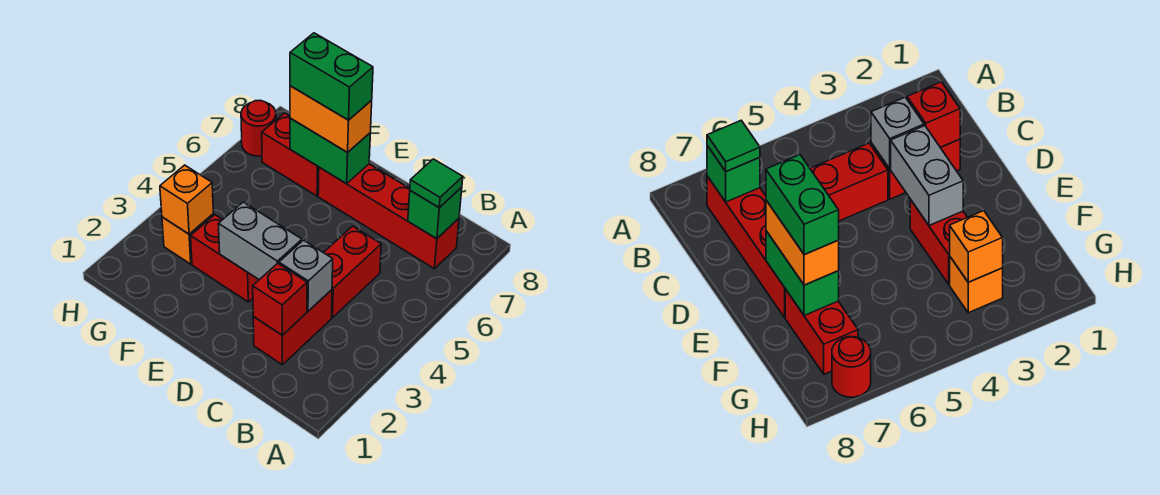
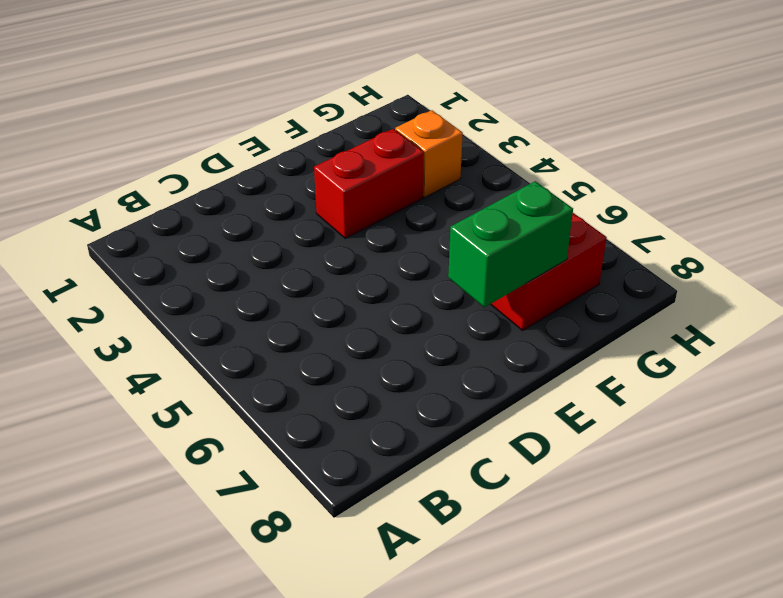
none -> red 1x4 brick [318,164,459,269]
none -> red 1x2 brick [253,290,332,365]
none -> red 1x2 brick [324,226,381,318]

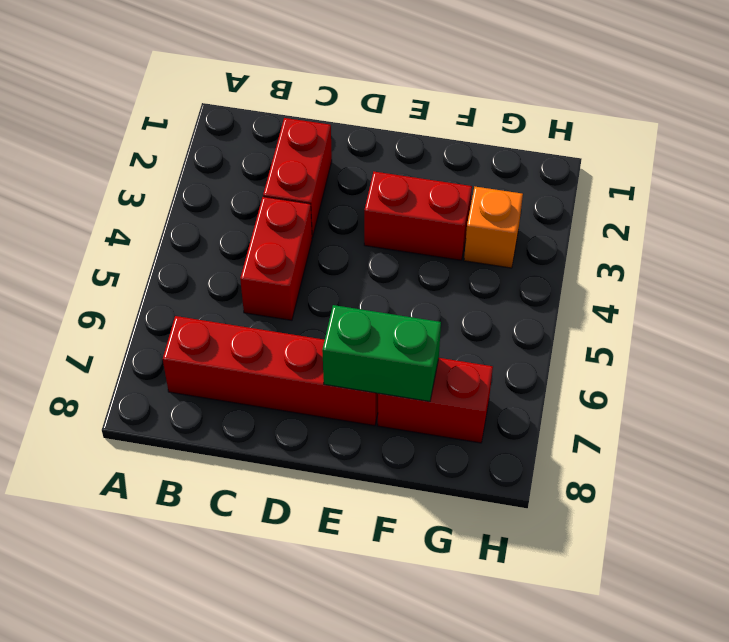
none -> red 1x1 round brick [241,100,276,156]
none -> green 1x1 brick [408,187,462,239]
none -> red 1x1 brick [253,263,307,335]

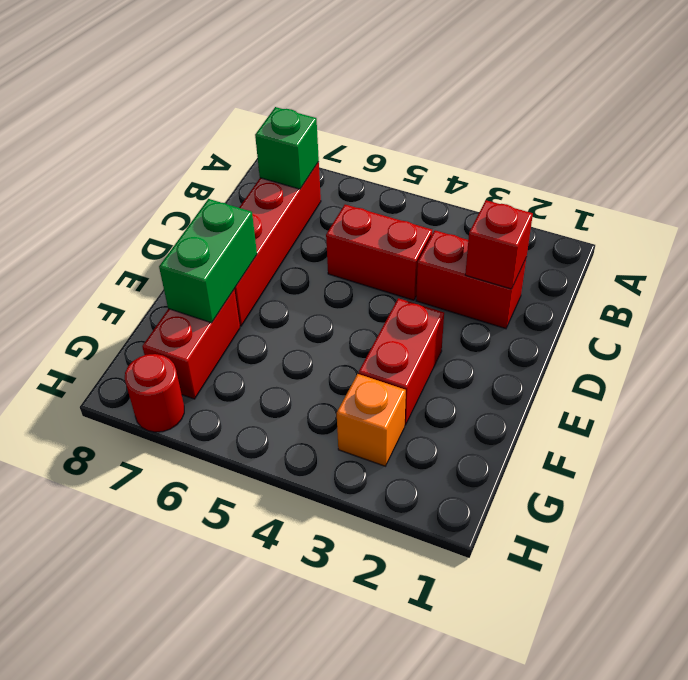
none -> grey 1x1 brick [279,240,333,311]
none -> grey 1x2 brick [218,202,302,280]
none -> orange 1x1 brick [160,165,213,234]

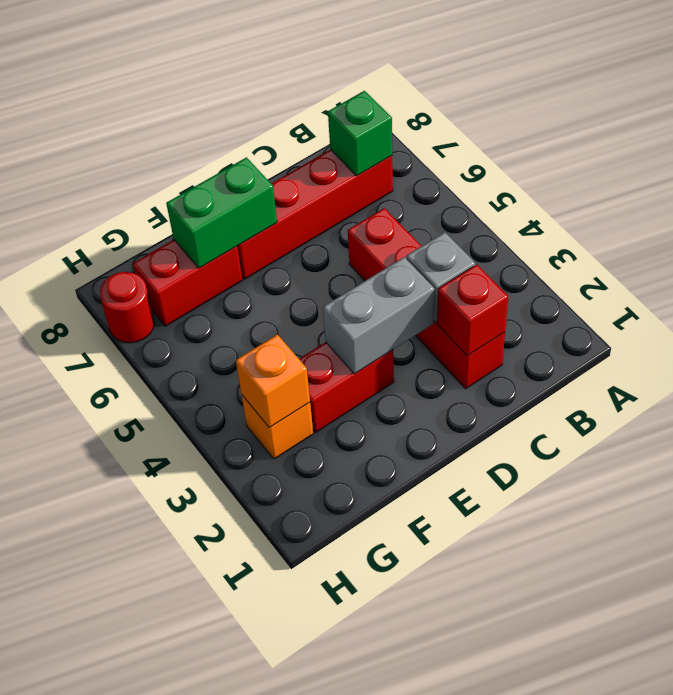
none -> green 1x1 tile [410,159,463,208]
none -> orange 1x2 brick [290,86,372,152]
none -> green 1x2 brick [290,33,373,120]

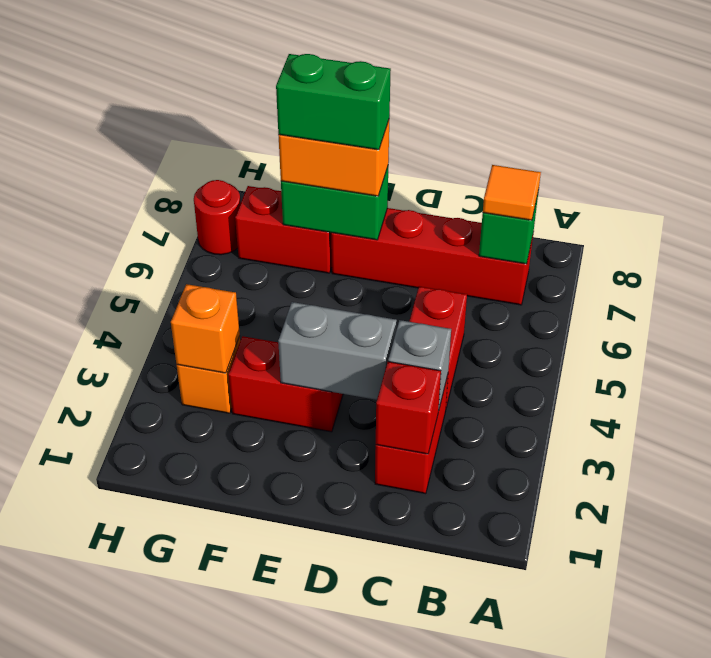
orange 1x1 tile [483,165,541,220] -> green 1x1 tile [410,159,463,208]

